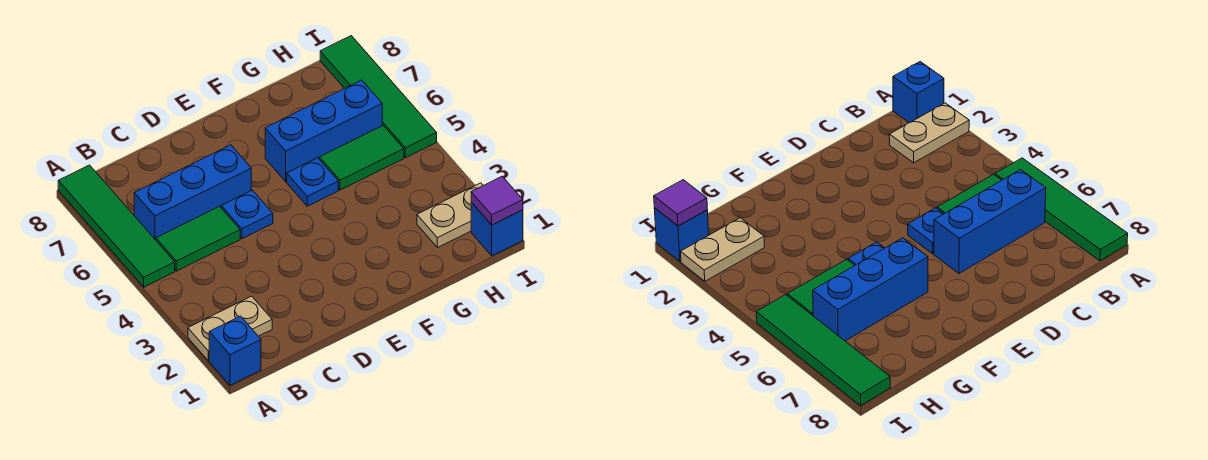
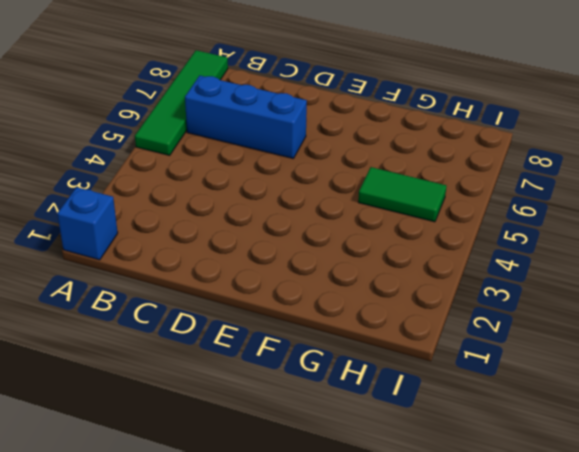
none -> tan 1x2 plate [188,296,272,361]
none -> green 1x2 tile [156,206,240,271]
none -> blue 1x1 plate [221,190,273,239]

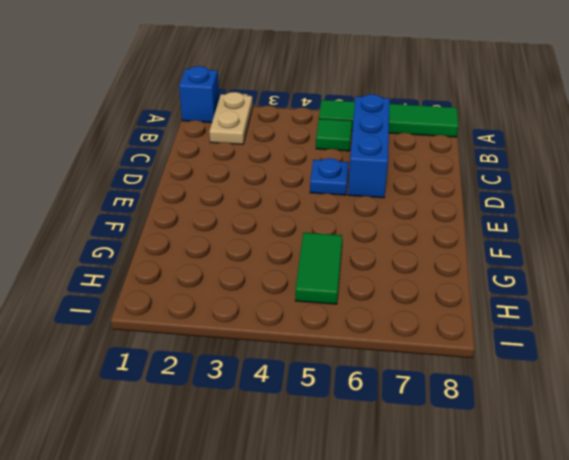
green 1x1 tile [316,119,352,151] -> green 1x2 tile [156,206,240,271]
none -> blue 1x1 plate [287,158,338,206]
none -> blue 1x3 brick [265,80,382,182]
none -> tan 1x2 plate [417,183,483,248]

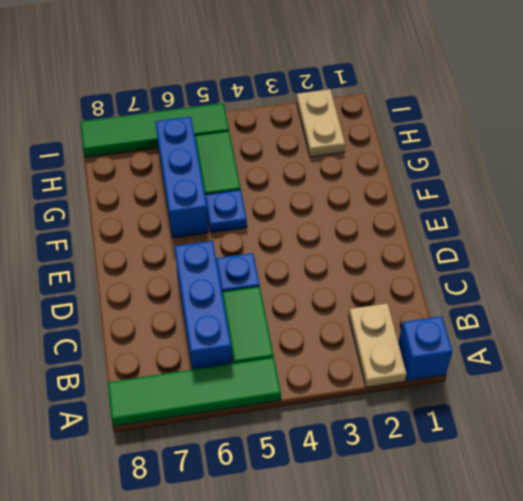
none -> blue 1x1 brick [471,202,523,256]
none -> purple 1x1 tile [471,176,523,225]

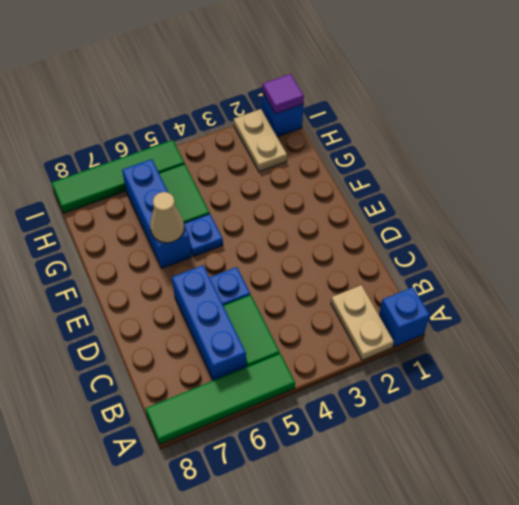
tan 1x1 cone [150,192,184,243] -> none

